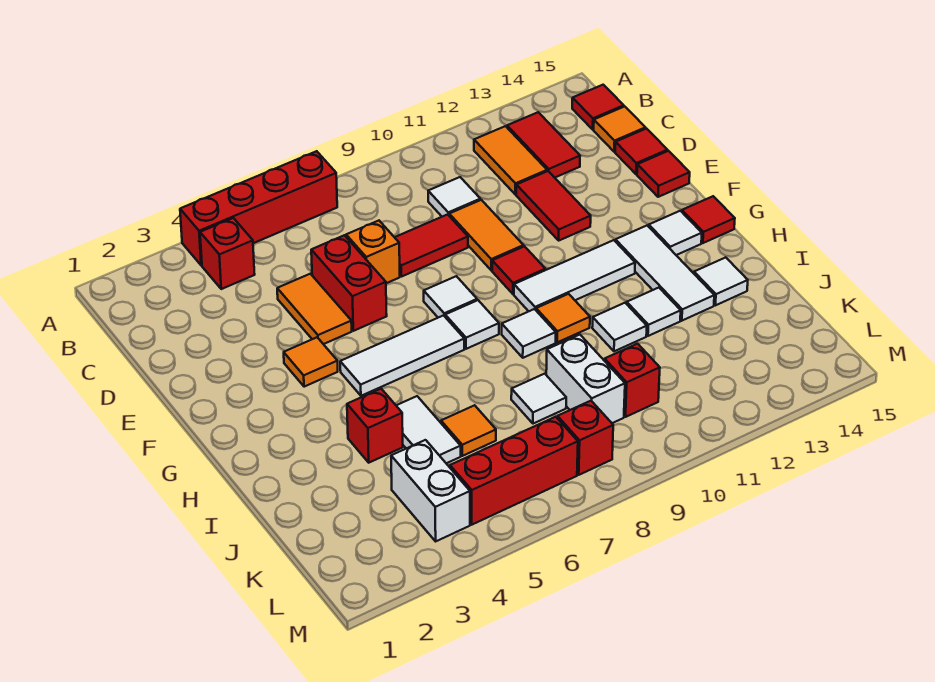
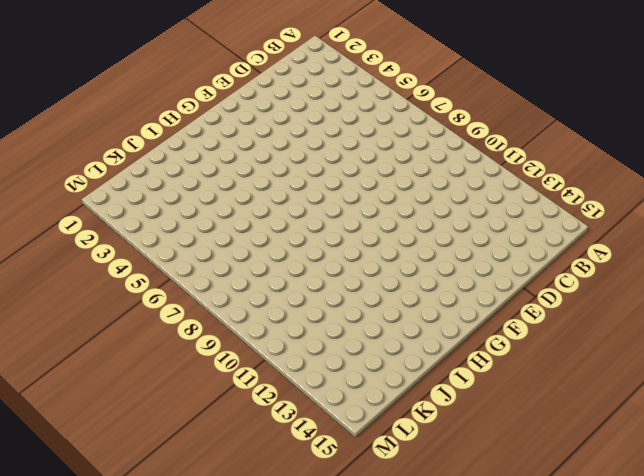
none -> red 1x4 brick [180,151,337,265]
none -> red 1x1 brick [200,218,255,289]
none -> orange 1x2 tile [474,126,547,195]
none -> red 1x2 tile [507,112,580,178]

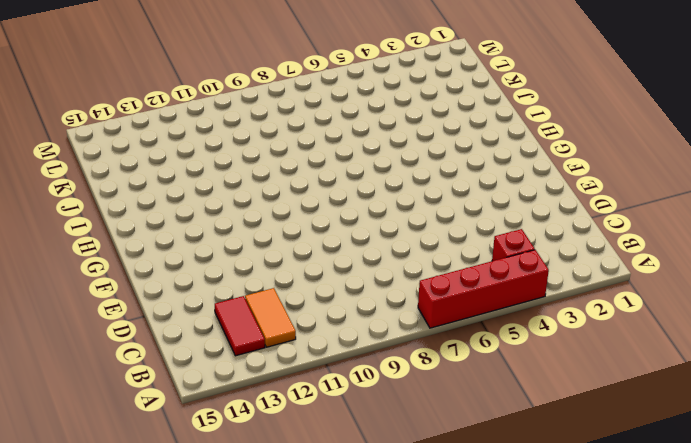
none -> red 1x1 tile [572,85,624,129]
none -> white 1x1 tile [428,177,480,217]
none -> orange 1x1 tile [594,106,646,152]
none -> orange 1x2 tile [277,274,352,344]

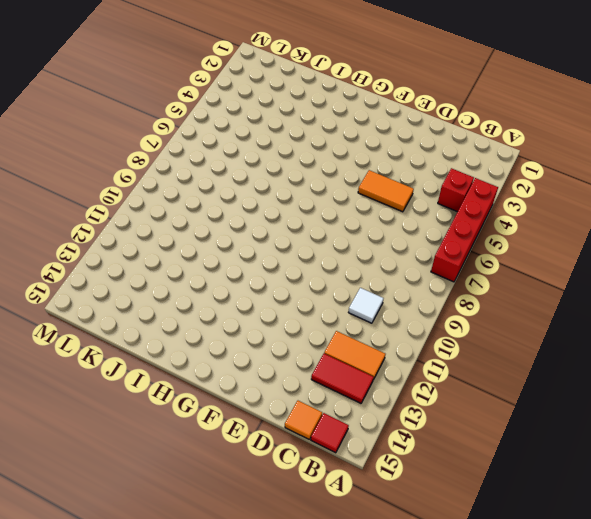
none -> red 1x2 brick [311,235,387,331]
none -> orange 1x1 brick [346,221,400,283]
none -> red 1x2 tile [395,214,468,277]
none -> orange 1x2 tile [449,200,524,270]

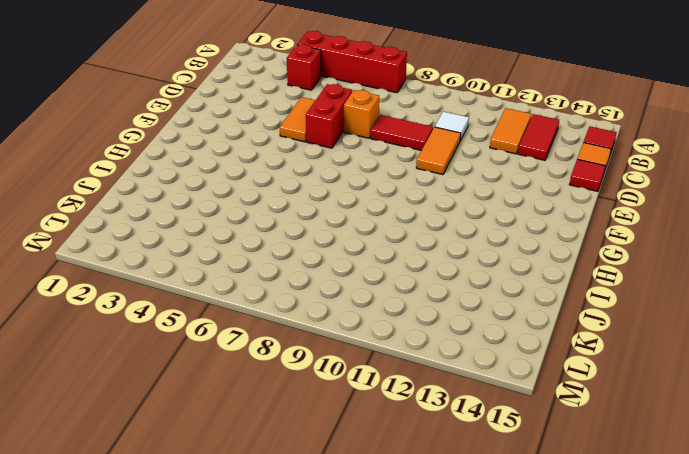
none -> red 1x2 tile [516,171,591,240]
none -> red 1x1 tile [637,151,690,197]
none -> orange 1x1 tile [284,337,338,387]
none -> white 1x1 tile [424,276,477,318]

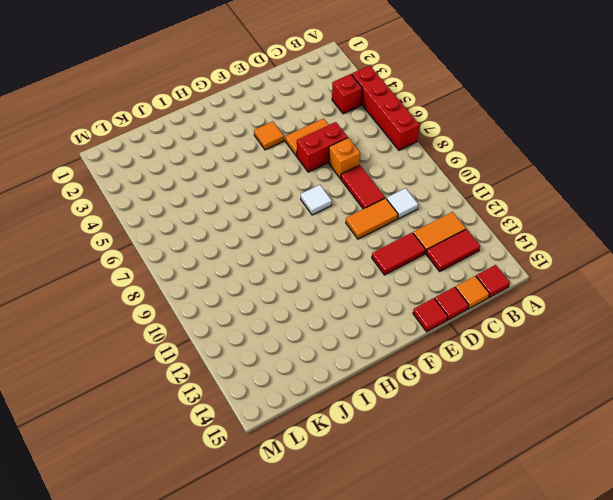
none -> red 1x1 tile [492,246,545,294]
none -> white 1x3 tile [340,316,464,396]
none -> white 1x1 tile [445,300,499,349]
none -> white 1x3 tile [514,240,635,311]

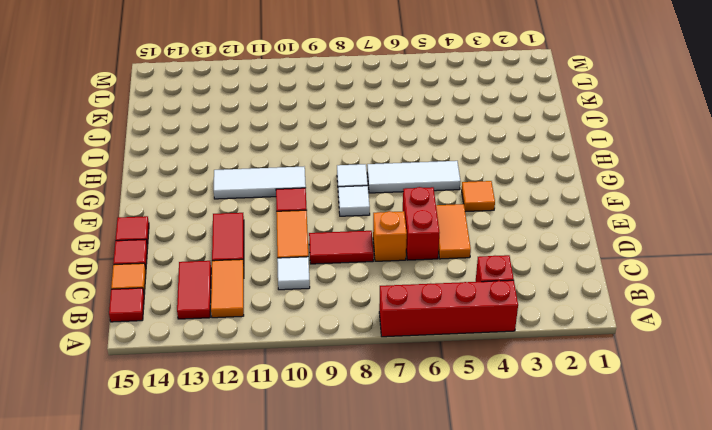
none -> white 1x3 tile [615,226,714,321]
none -> white 1x1 tile [649,211,702,255]
none -> red 1x1 tile [682,196,735,243]
none -> white 1x1 tile [502,309,556,358]

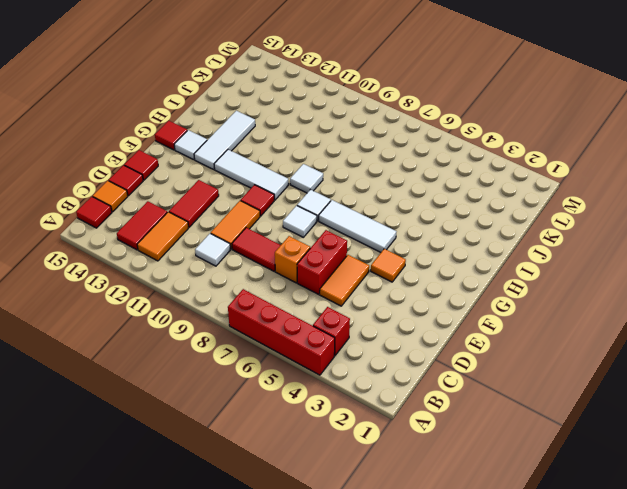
none -> orange 1x1 tile [536,294,590,342]
none -> red 1x1 brick [347,389,403,463]
none -> white 1x2 tile [396,396,461,463]
none -> white 1x1 tile [592,303,647,351]

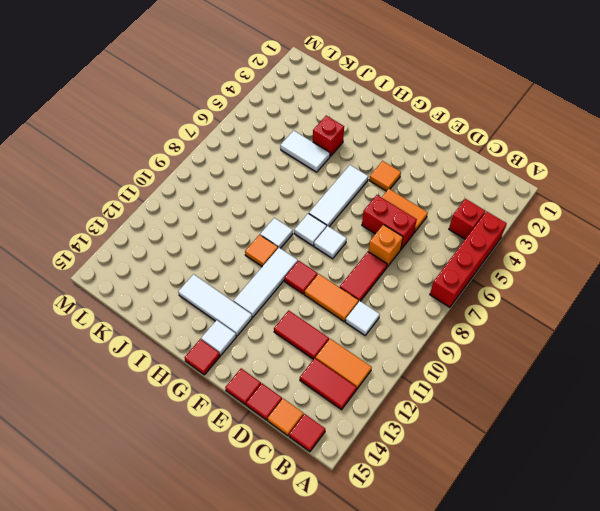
none -> white 1x1 tile [592,303,647,351]
none -> white 1x1 tile [627,288,681,336]
none -> white 1x1 tile [694,257,748,305]
none -> orange 1x1 tile [441,405,496,456]

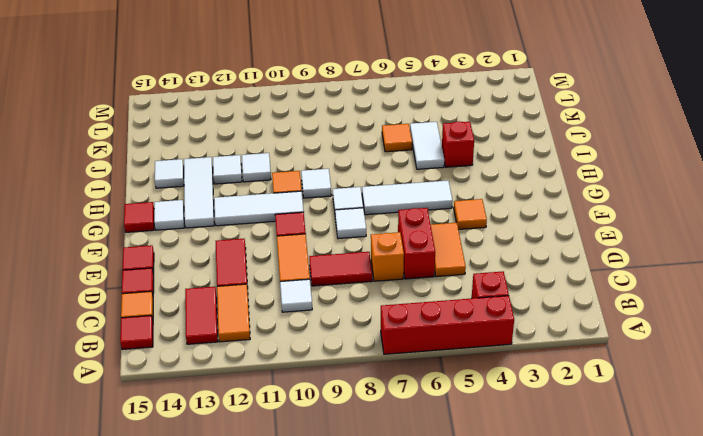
none -> white 1x1 tile [511,374,566,424]
none -> white 1x2 brick [546,335,625,423]
none -> white 1x2 brick [391,440,470,541]
none -> red 1x1 brick [605,344,660,417]

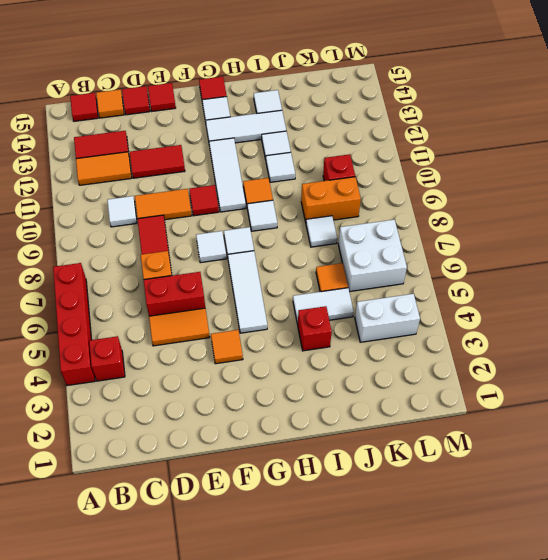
orange 1x2 brick [301,177,361,222] -> white 1x2 brick [546,335,625,423]
white 2x2 brick [338,220,407,292] -> red 1x3 brick [450,417,578,525]
none -> red 1x1 brick [557,401,613,475]

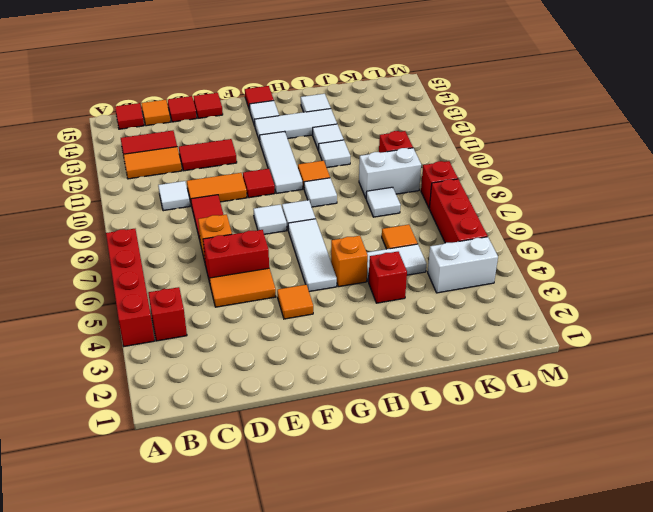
orange 1x1 brick [331,236,368,287] -> none

